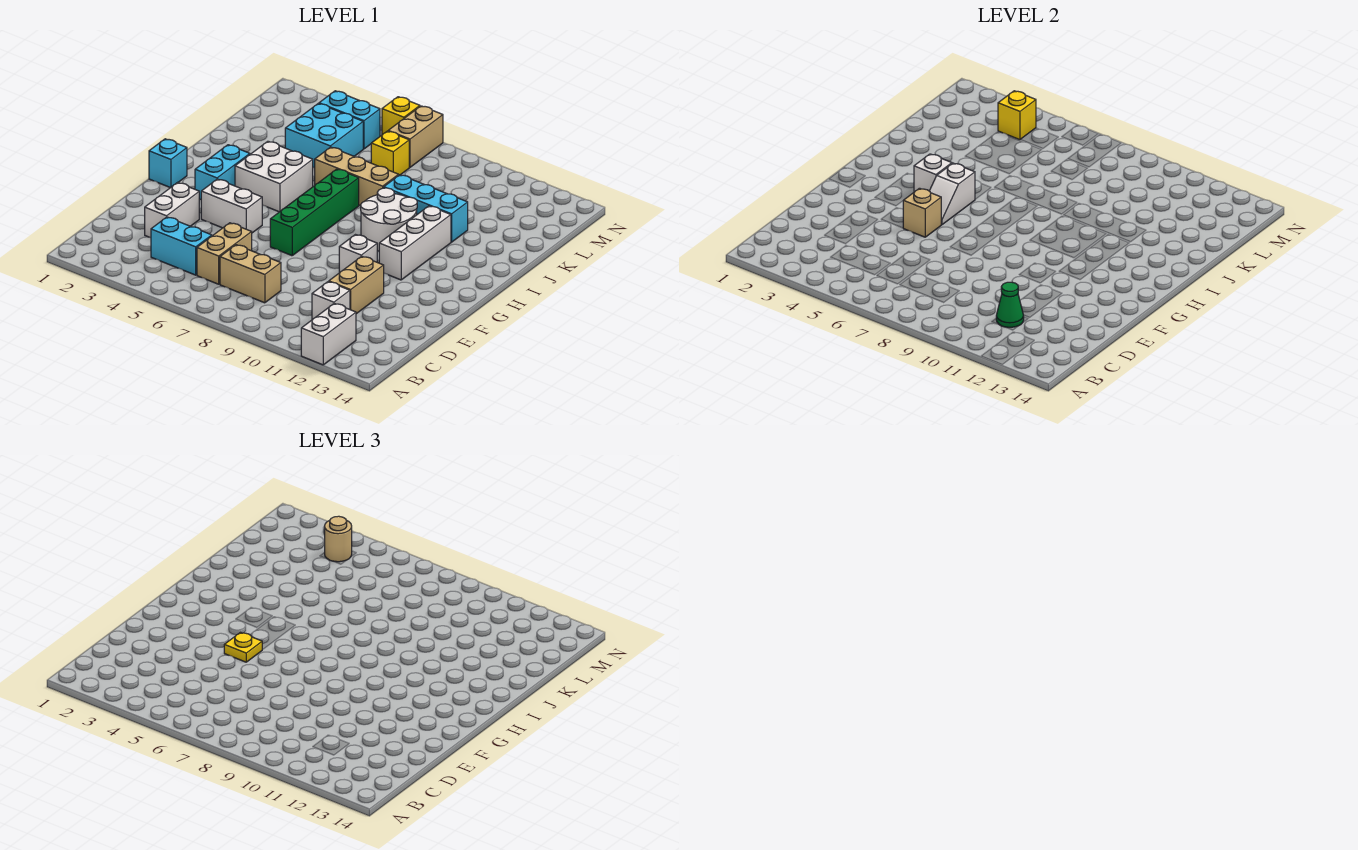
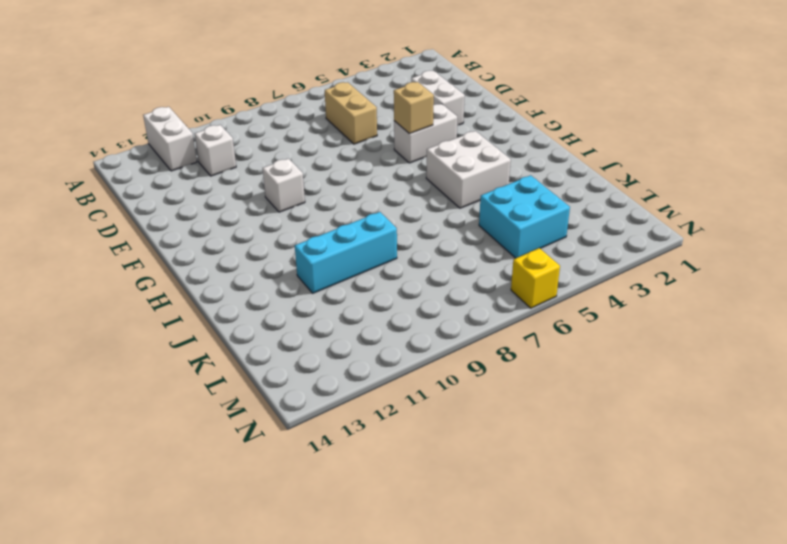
none -> cyan 1x2 brick [151,217,212,275]
none -> tan 1x2 brick [220,245,281,303]
none -> tan 1x2 brick [329,256,384,314]

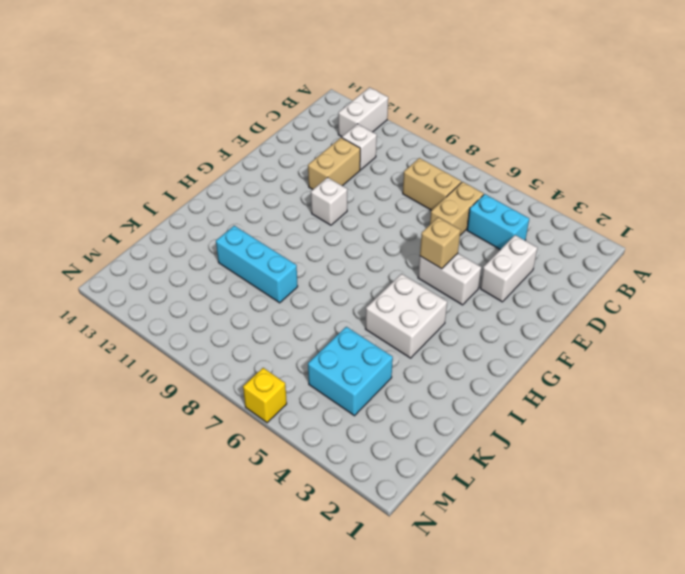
none -> green 1x4 brick [270,169,359,256]
none -> cyan 1x1 brick [149,139,187,188]
none -> cyan 1x2 brick [195,145,250,200]

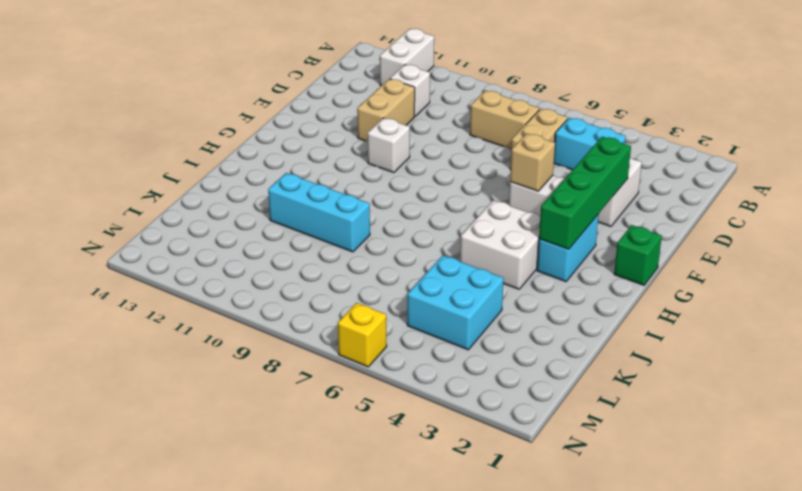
green 1x4 brick [539,137,631,249] -> green 1x4 brick moved to [270,169,359,256]
green 1x1 brick [614,225,662,285] -> cyan 1x1 brick [149,139,187,188]
none -> white 1x3 brick [379,206,451,280]
none -> white 2x2 round brick [361,188,417,251]
none -> tan 1x3 brick [315,147,399,206]

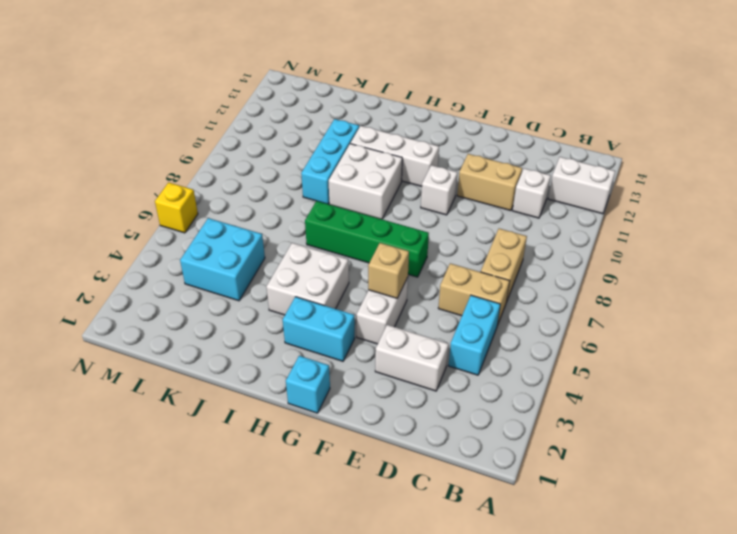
white 2x2 brick [329,144,402,219] -> white 2x2 round brick [361,188,417,251]
none -> tan 1x3 brick [315,147,399,206]
none -> yellow 1x1 brick [371,131,409,175]
none -> cyan 1x2 brick [319,91,380,149]

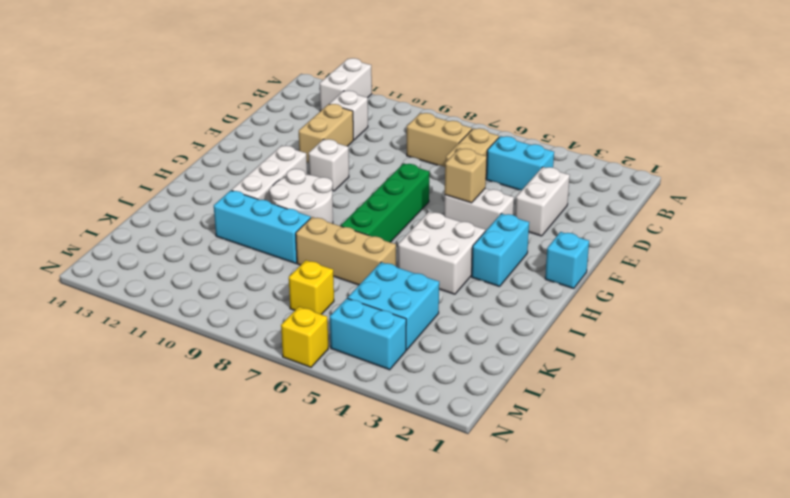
none -> tan 1x2 brick [389,106,443,167]
none -> green 1x1 cone [996,282,1024,327]
none -> white 1x2 slope [930,163,975,225]

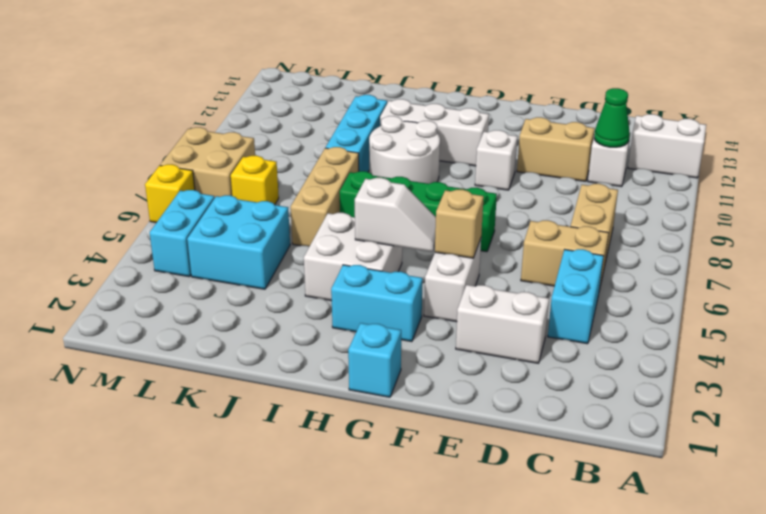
tan 2x2 brick [160,127,255,197] -> tan 1x2 brick [389,106,443,167]
none -> white 1x1 brick [914,154,952,192]
none -> yellow 1x1 brick [998,91,1036,140]
none -> yellow 1x1 plate [224,633,262,662]

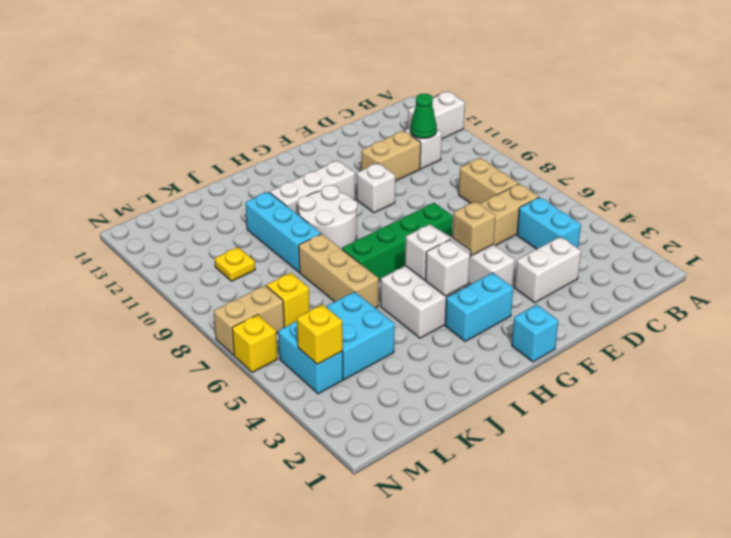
yellow 1x1 plate [215,247,255,281] -> yellow 1x1 plate moved to [224,633,262,662]
none -> tan 1x1 round brick [325,516,352,562]

